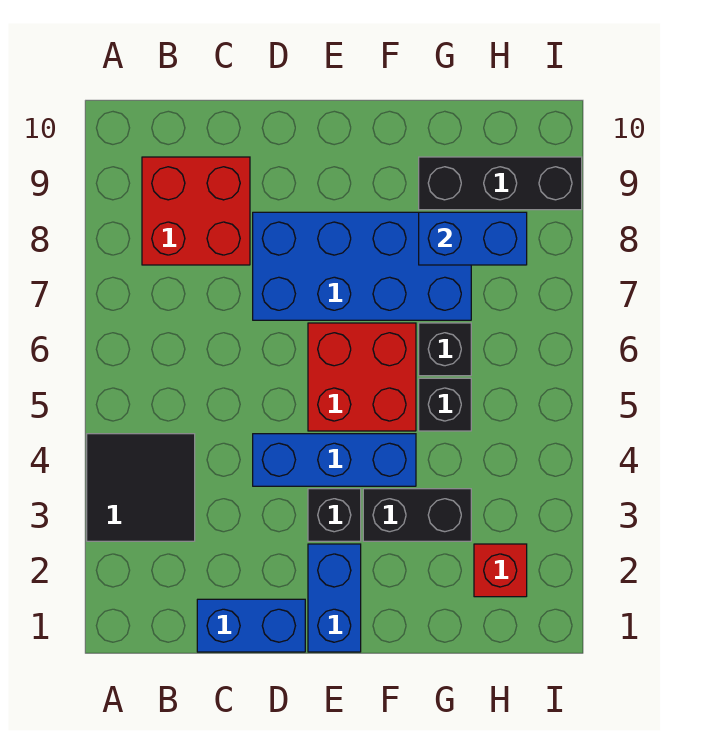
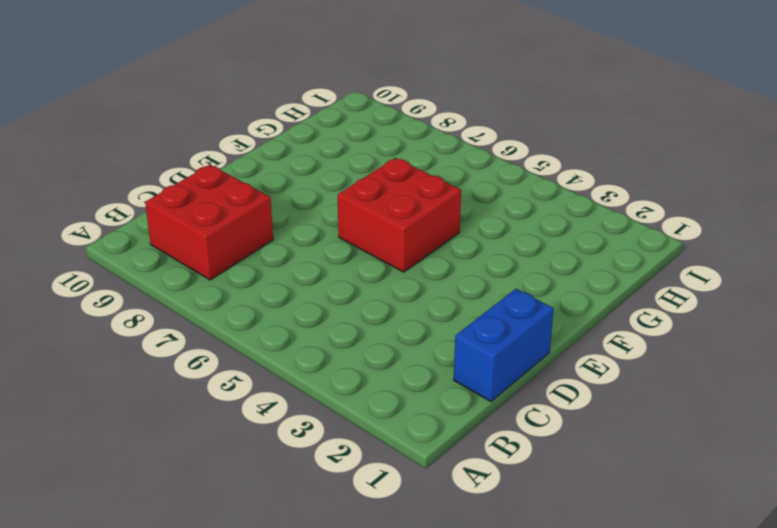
none -> black 2x2 tile [87,434,195,541]
none -> blue 1x3 brick [253,434,416,486]
none -> blue 2x4 brick [253,212,471,320]

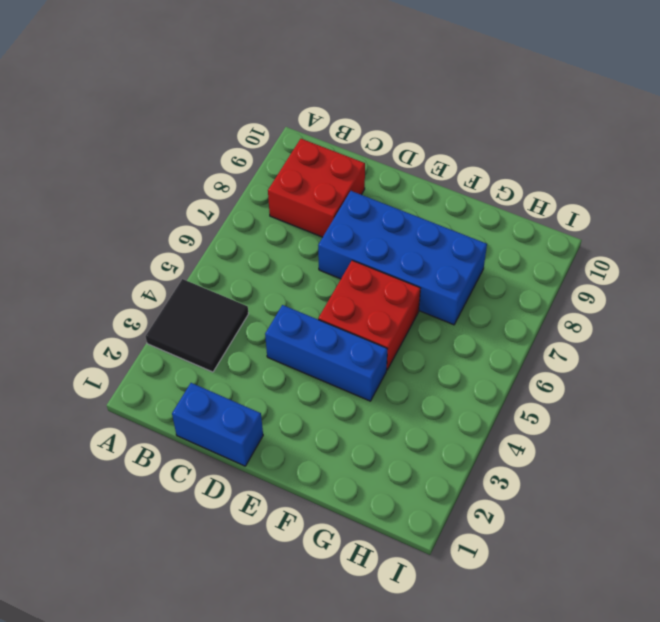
none -> blue 1x2 brick [308,544,361,652]
none -> black 1x1 brick [308,489,361,541]
none -> black 1x2 brick [363,489,471,541]

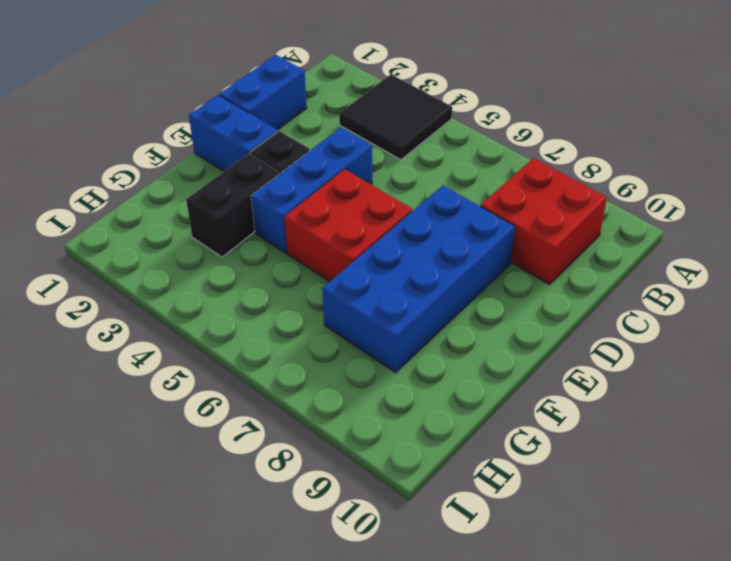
none -> black 1x1 brick [419,378,471,431]
none -> black 1x1 brick [419,323,471,376]
none -> black 1x3 brick [419,157,582,210]

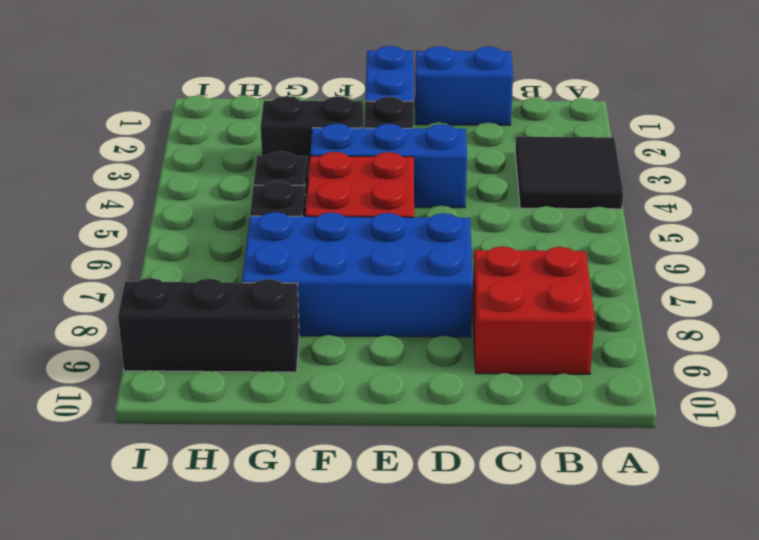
none -> red 1x1 brick [474,544,527,597]
none -> blue 1x2 brick [419,212,527,265]

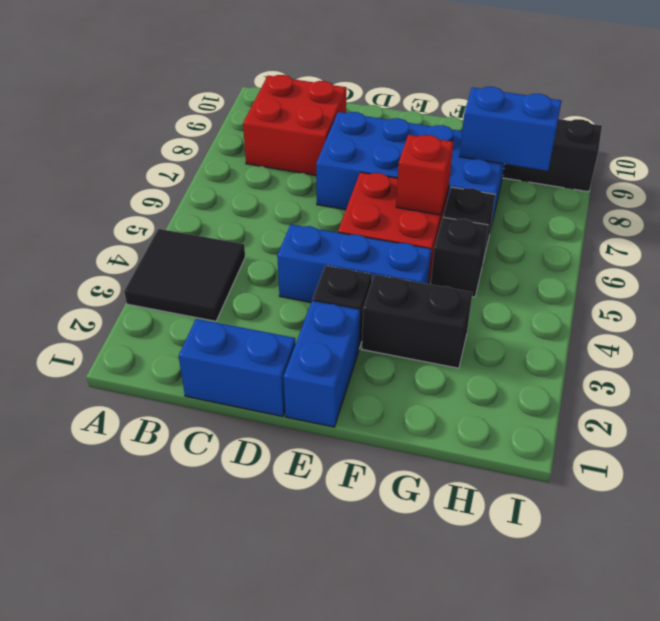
red 1x1 brick [396,135,453,215] -> red 1x1 brick moved to [474,544,527,597]

